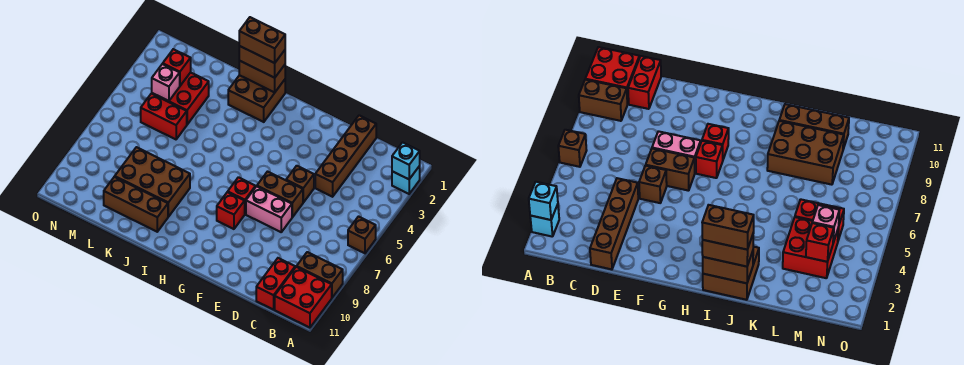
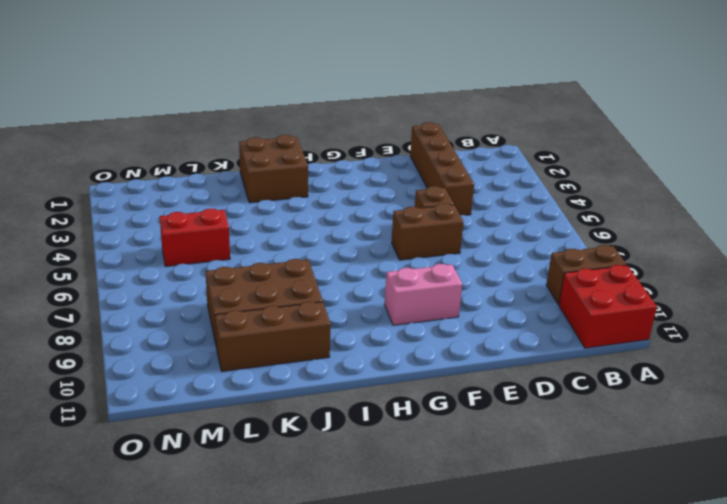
pink 1x2 brick [385,264,462,325] -> pink 1x2 brick moved to [246,186,292,232]
none -> cyan 1x1 brick [392,166,420,194]
none -> brown 1x1 brick [348,217,376,253]
none -> red 1x2 brick [256,258,295,310]

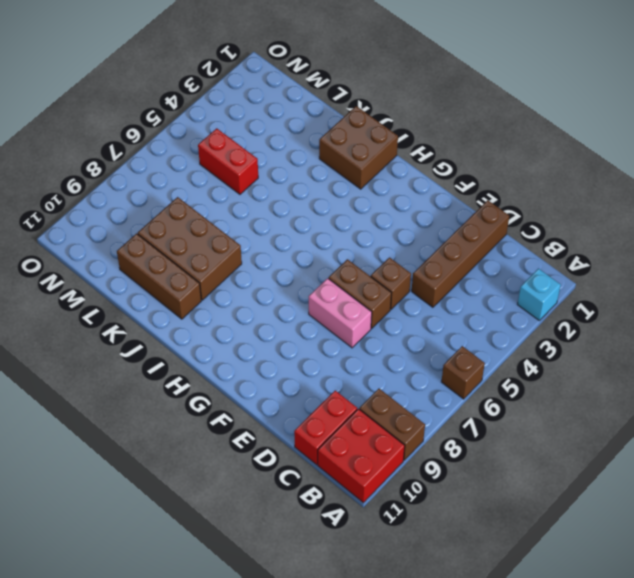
none -> red 1x1 brick [228,177,256,214]
none -> red 1x1 brick [217,192,245,229]
none -> red 2x2 brick [152,72,209,124]

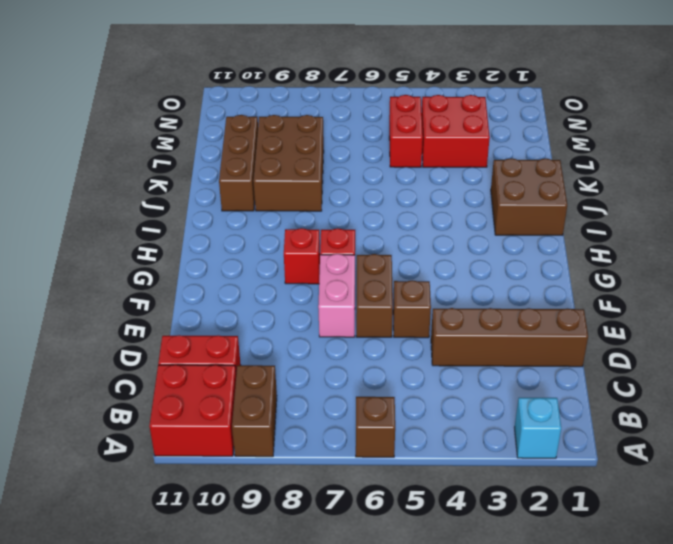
none -> cyan 1x1 brick [392,142,420,179]
none -> brown 1x2 brick [239,61,285,93]
none -> red 1x1 brick [163,49,191,86]

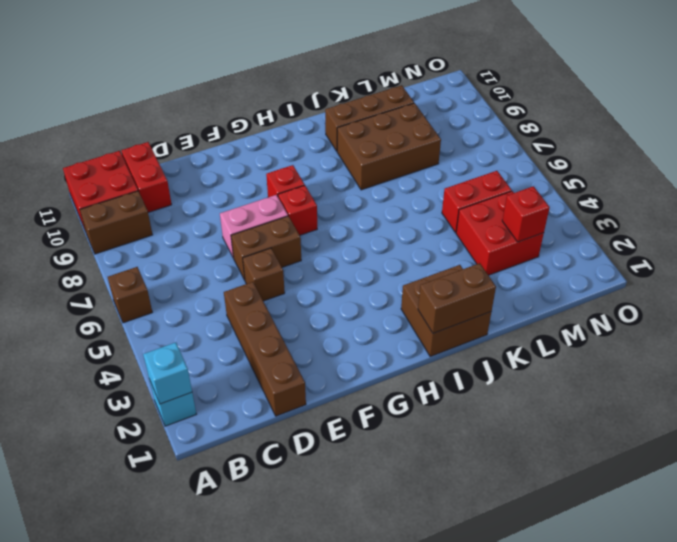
none -> pink 1x1 brick [152,64,180,101]
none -> brown 1x2 brick [239,46,285,78]
none -> brown 1x2 brick [239,17,285,63]

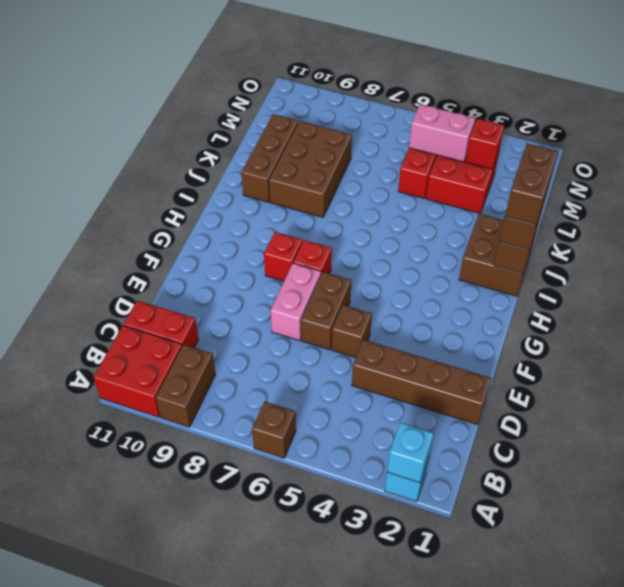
pink 1x2 brick [409,104,475,162] -> pink 1x1 brick [152,64,180,101]

